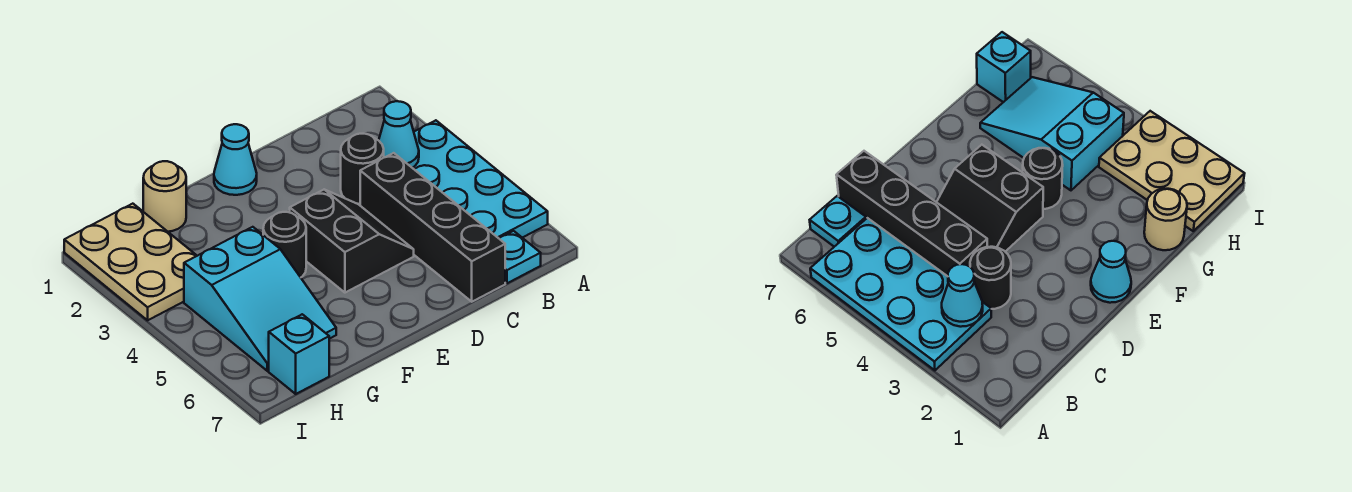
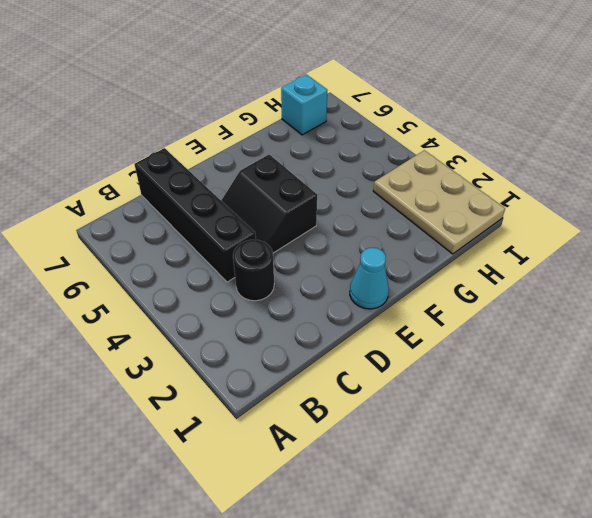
none -> cyan 2x4 plate [413,120,548,238]
none -> cyan 1x1 plate [499,231,541,283]
none -> black 1x1 round brick [263,212,306,277]

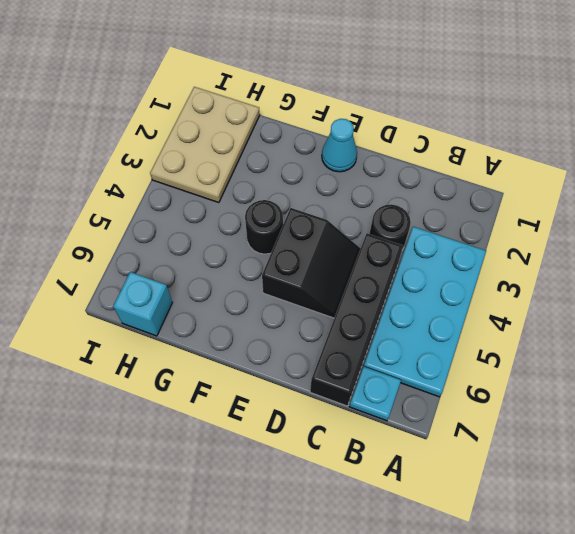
none -> tan 1x1 round brick [143,161,186,232]
none -> cyan 2x3 slope [184,227,336,371]
none -> cyan 1x1 cone [379,101,419,168]

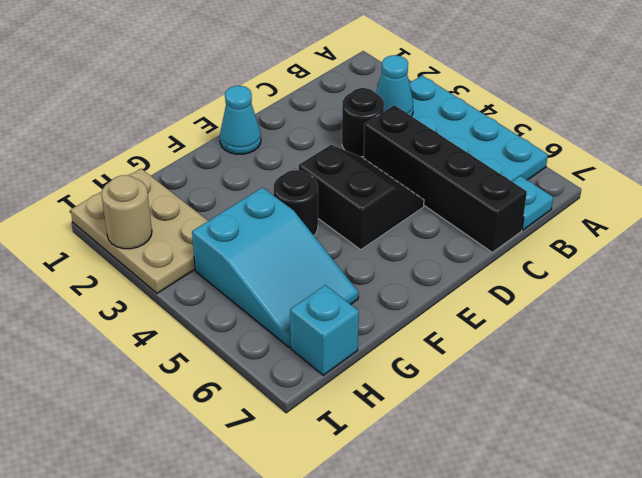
tan 1x1 round brick [101,175,152,249] -> tan 1x1 round brick moved to [143,161,186,232]

